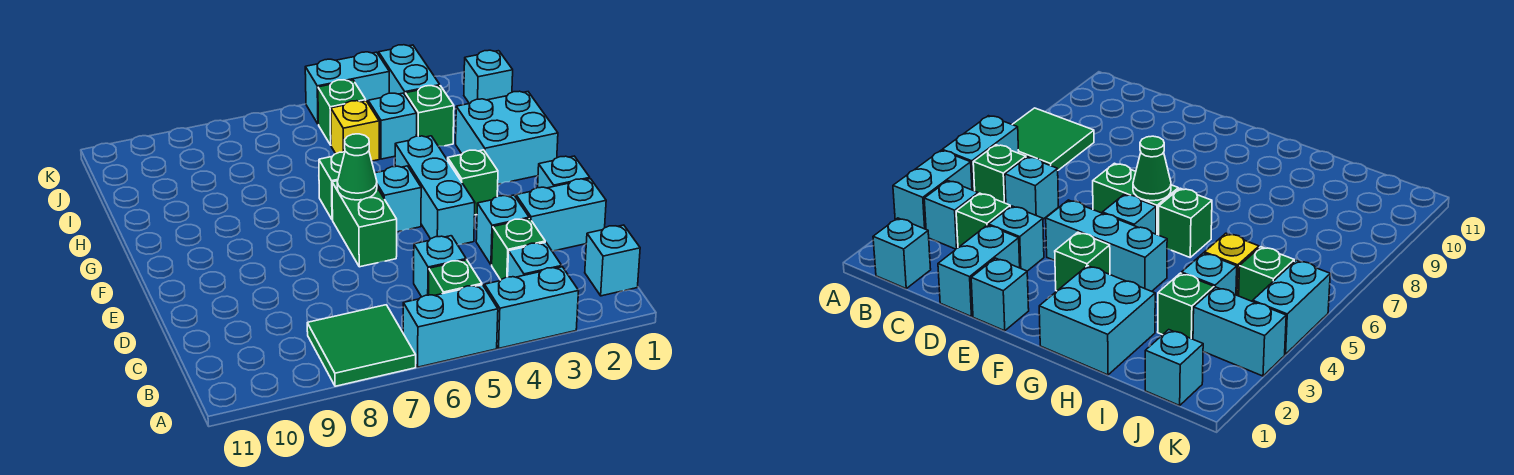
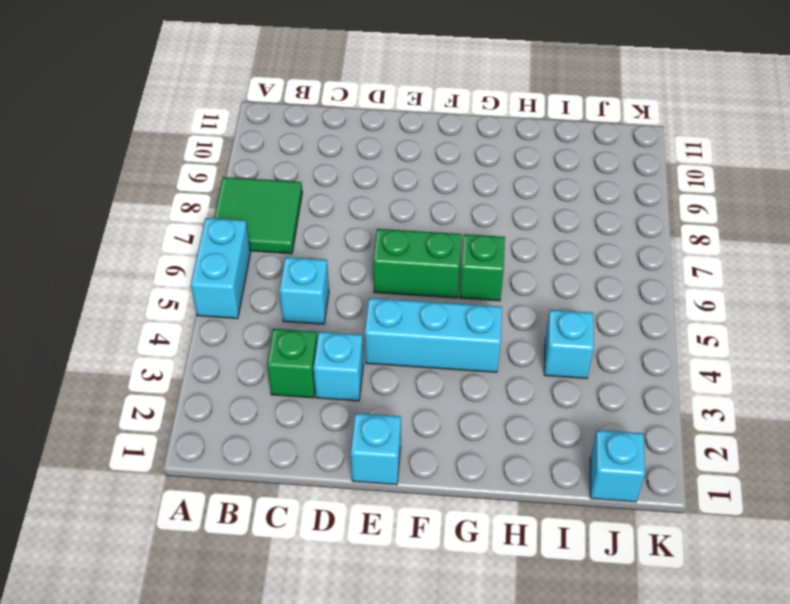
none -> cyan 1x2 brick [484,267,579,348]
none -> cyan 1x1 brick [585,225,640,296]
none -> cyan 1x1 brick [508,242,562,277]

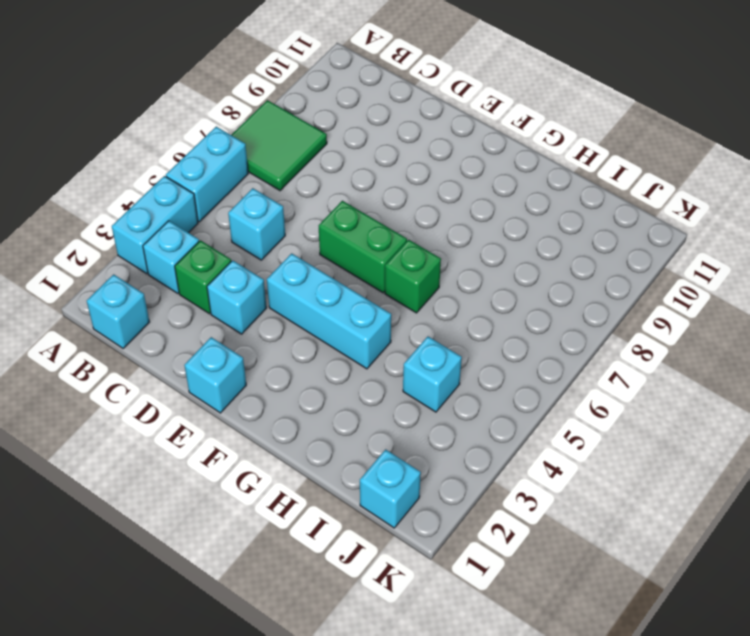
none -> green 1x1 brick [429,260,482,295]
none -> cyan 1x2 brick [516,179,606,251]
none -> green 1x1 brick [448,150,498,215]

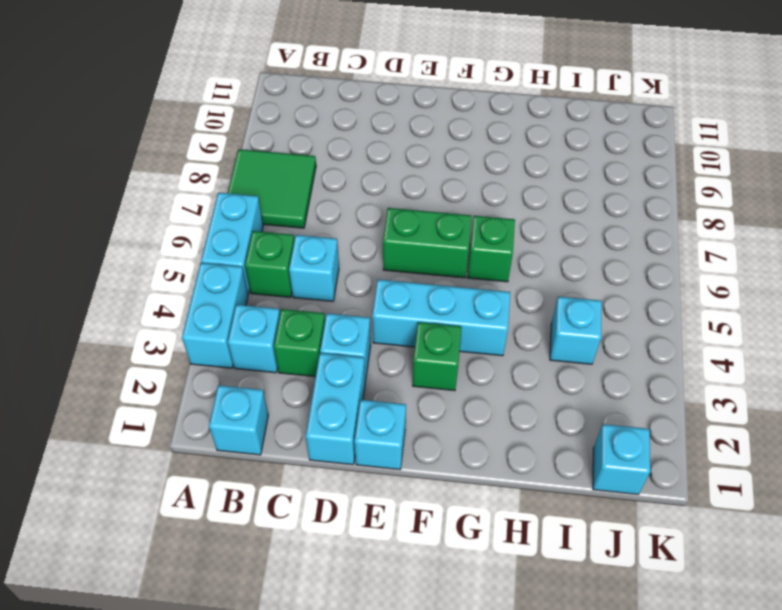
none -> cyan 1x1 brick [375,166,421,232]
none -> cyan 2x2 brick [456,91,558,184]
none -> green 1x1 brick [405,86,454,146]

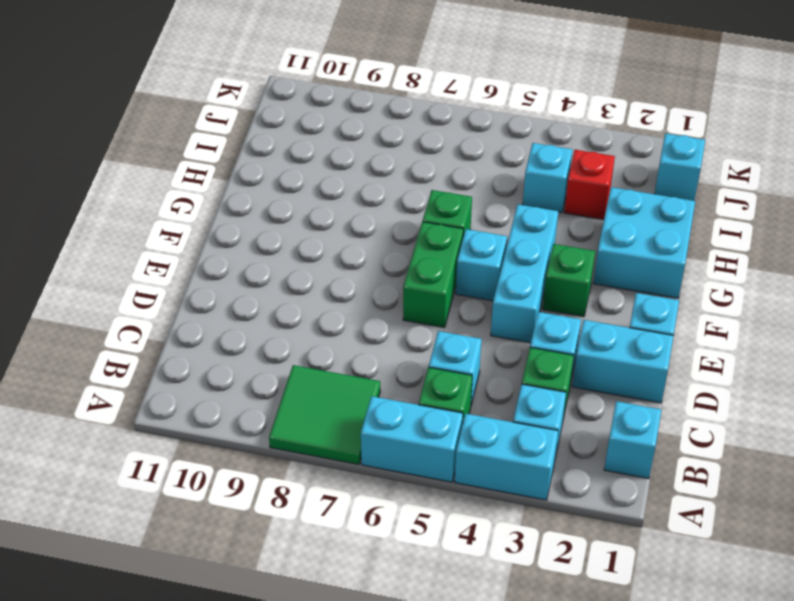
red 1x1 brick [564,150,615,220] -> green 1x1 brick [405,86,454,146]
none -> yellow 1x1 brick [331,101,379,161]
none -> cyan 1x2 brick [379,45,440,94]
none -> green 1x1 brick [318,80,366,145]

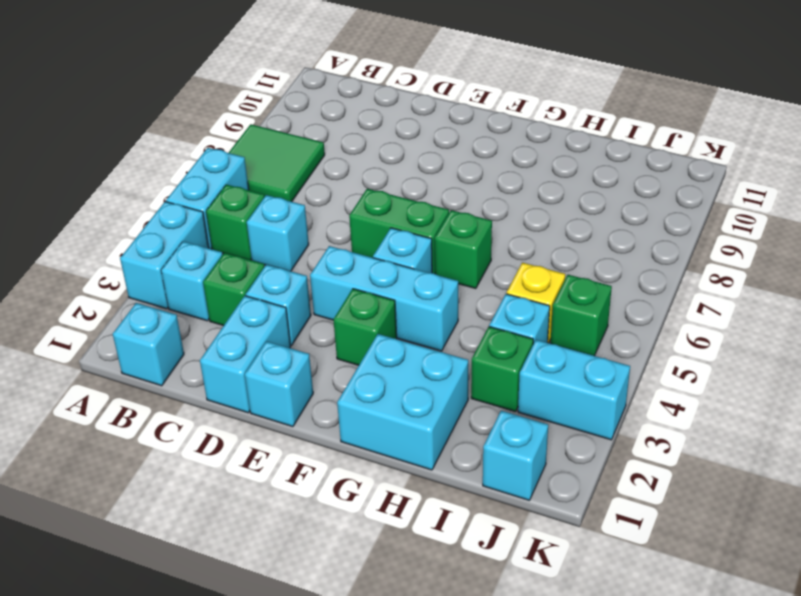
none -> cyan 1x2 brick [305,52,389,124]
none -> green 1x1 cone [337,134,377,200]

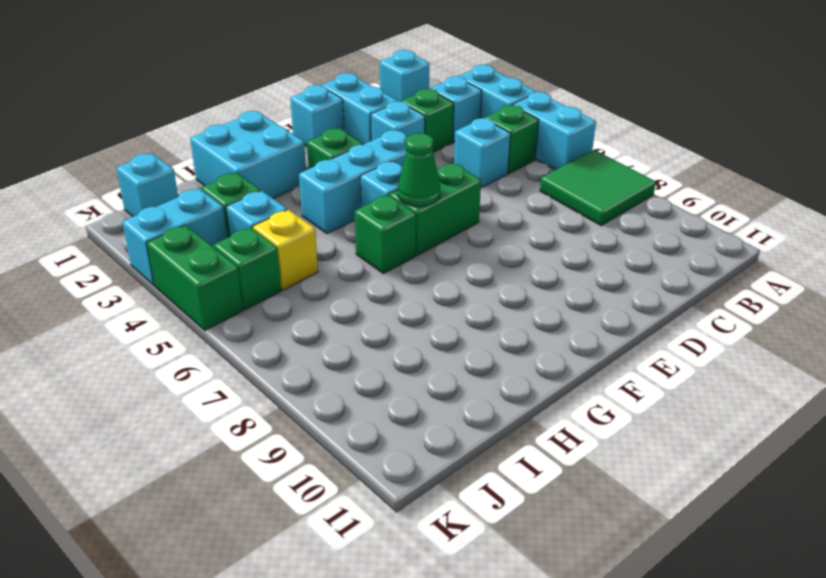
green 1x2 brick [147,225,243,330] -> cyan 1x2 brick [305,52,389,124]

